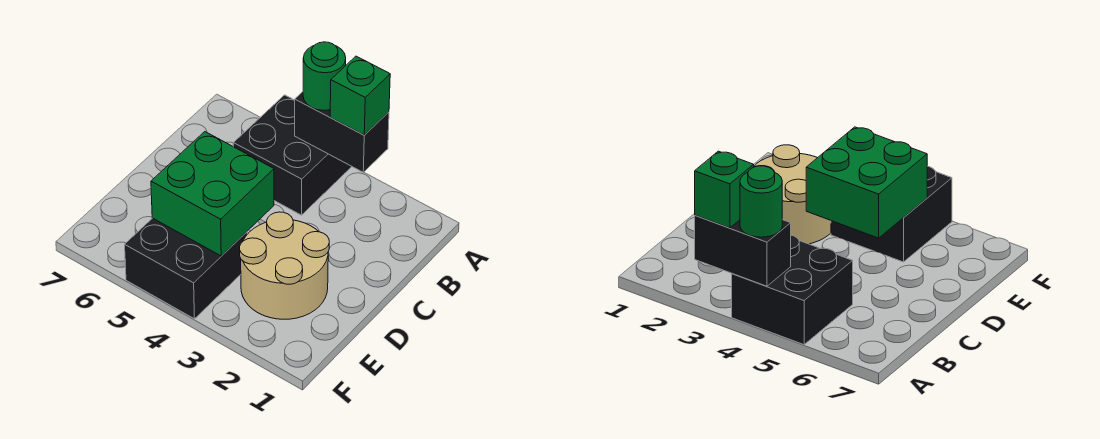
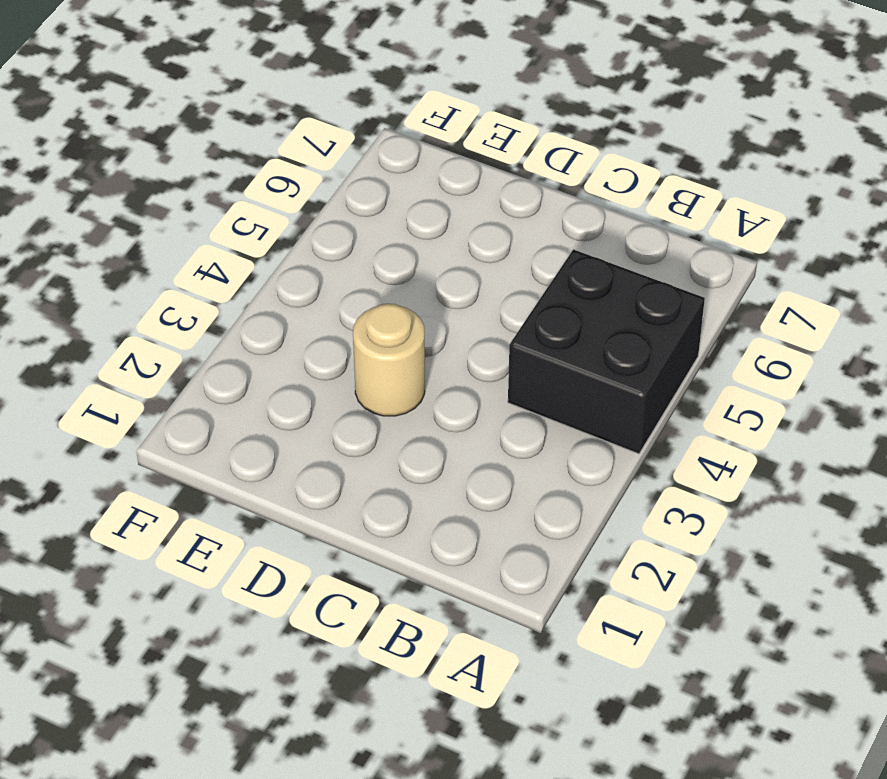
tan 1x1 round brick [353,304,425,416] -> tan 2x2 round brick [240,212,329,319]
none -> black 2x2 brick [125,218,247,319]
none -> black 1x2 brick [295,92,389,172]

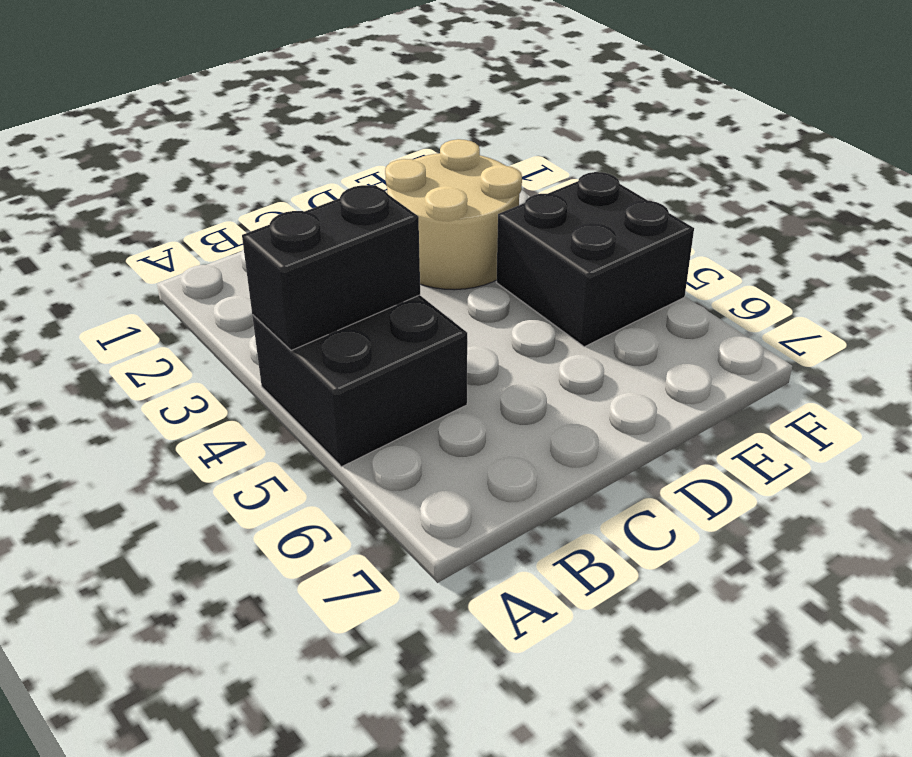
black 1x2 brick [242,185,420,351] -> black 1x2 brick turned to [295,92,389,172]
none -> green 2x2 brick [151,132,274,256]
none -> green 1x1 brick [330,56,390,135]

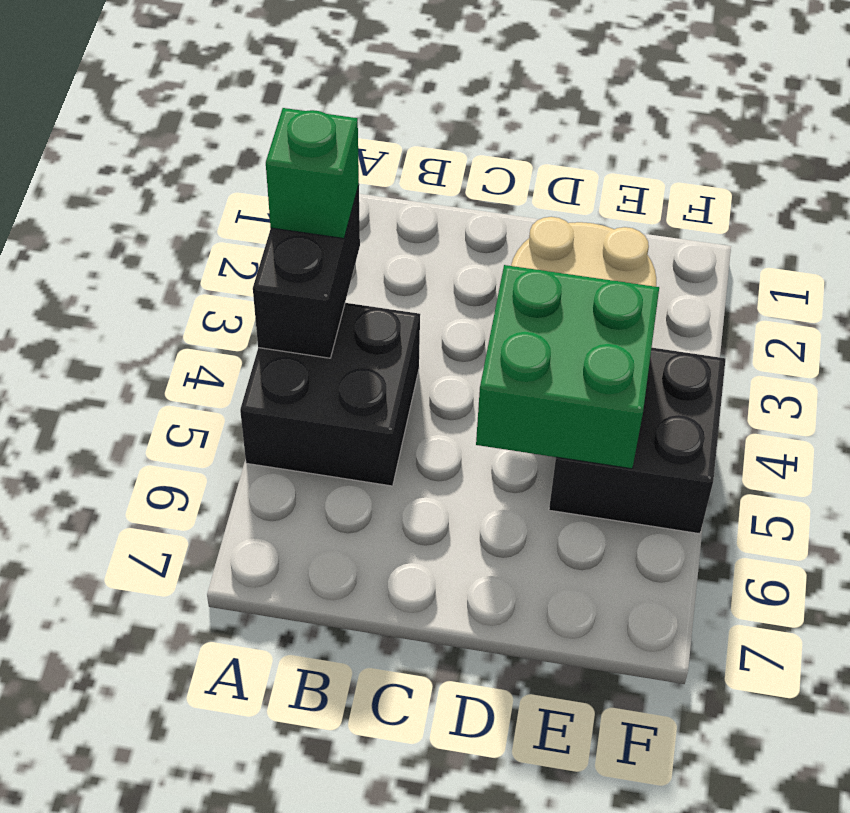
none -> green 1x1 round brick [303,42,346,110]

